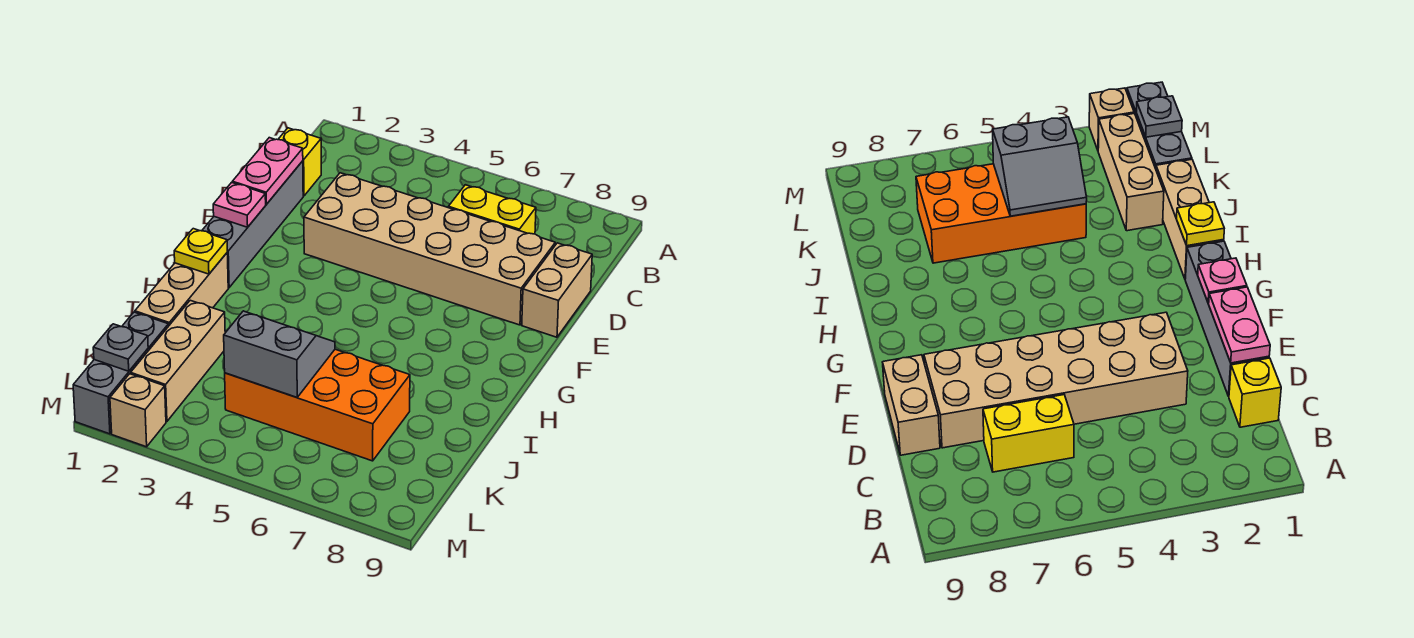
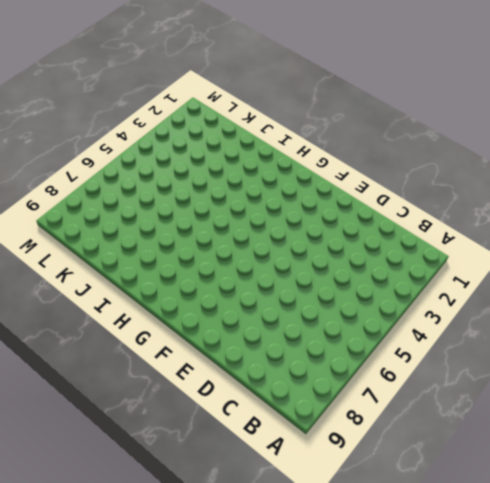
none -> yellow 1x1 brick [278,128,321,196]
none -> yellow 1x2 brick [448,185,536,234]
none -> grey 1x4 brick [202,161,303,288]

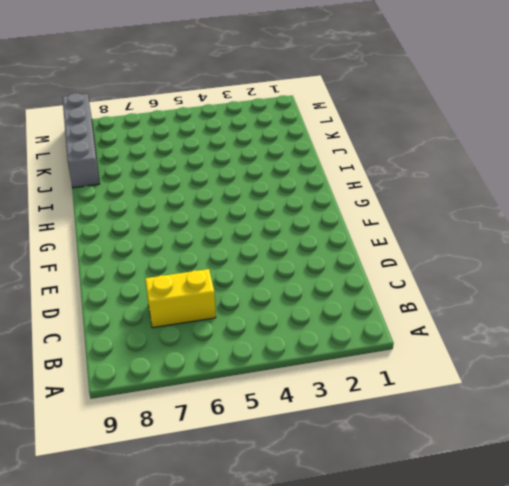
grey 1x4 brick [62,93,99,188] -> grey 1x4 brick moved to [202,161,303,288]
none -> yellow 1x1 brick [278,128,321,196]
none -> tan 2x6 brick [304,173,555,325]
none -> tan 1x2 brick [522,243,592,337]

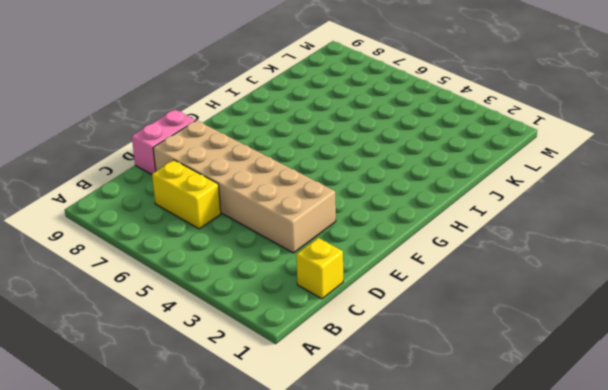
pink 1x2 brick [132,110,195,174] -> tan 1x2 brick [522,243,592,337]
none -> grey 1x4 brick [202,161,303,288]
none -> tan 1x3 brick [135,253,228,326]
none -> tan 1x3 brick [131,300,225,421]

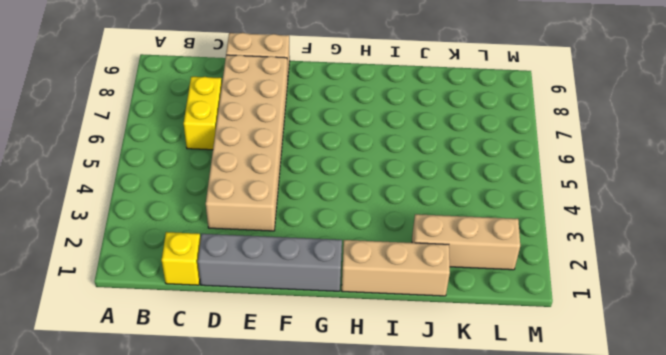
none -> orange 2x4 brick [225,349,410,461]
none -> grey 1x3 brick [73,312,168,434]
none -> tan 1x1 brick [110,374,166,447]

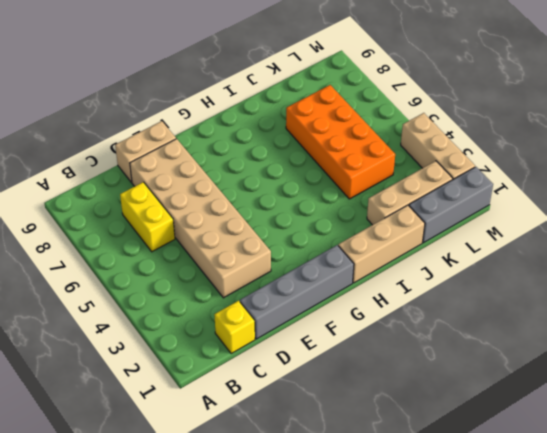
tan 1x3 brick [401,113,475,179] -> tan 1x1 brick [110,374,166,447]
none -> pink 1x2 plate [232,138,303,204]
none -> pink 1x1 plate [213,182,266,227]
none -> yellow 1x1 plate [174,229,227,274]

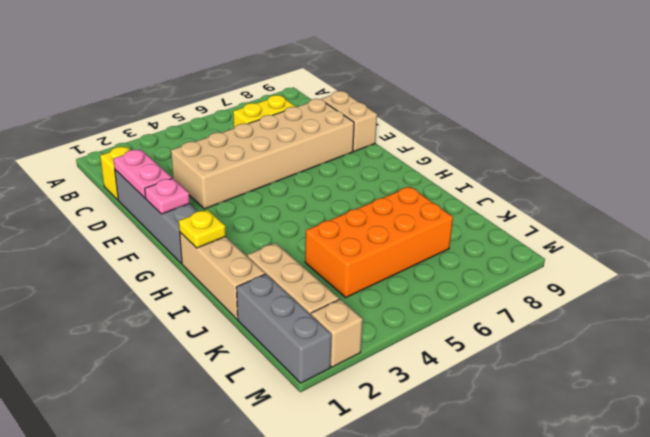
none -> grey 2x2 slope [224,311,335,397]
none -> grey 1x1 plate [93,324,148,371]

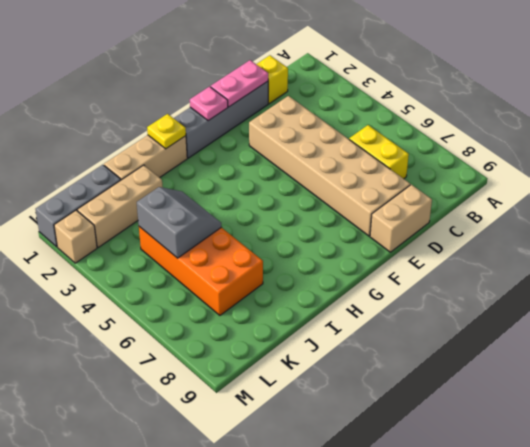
none -> grey 1x1 plate [93,324,148,371]

